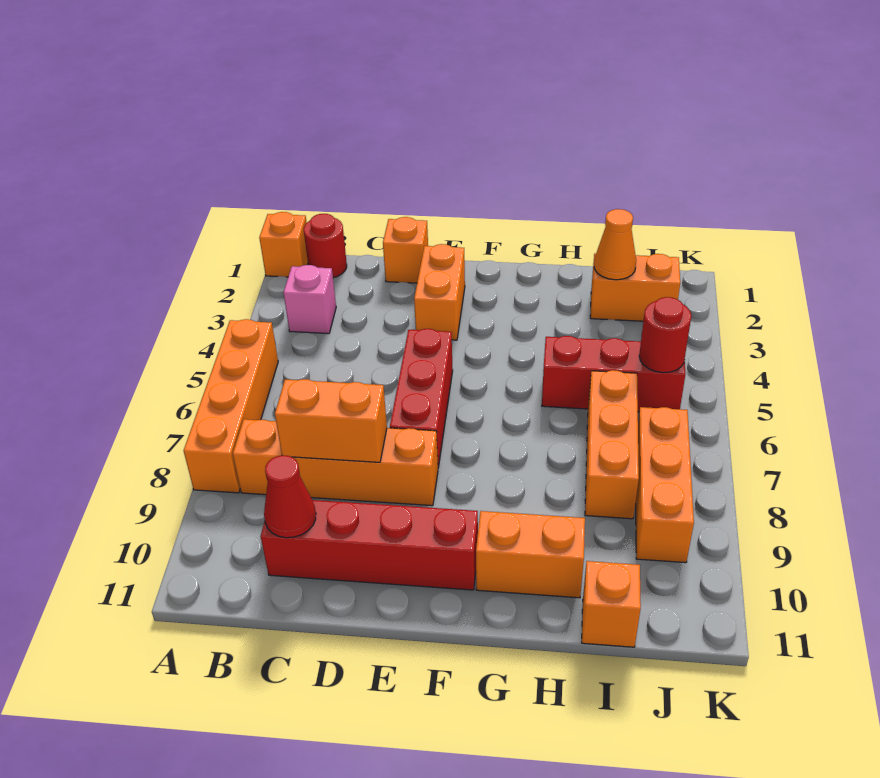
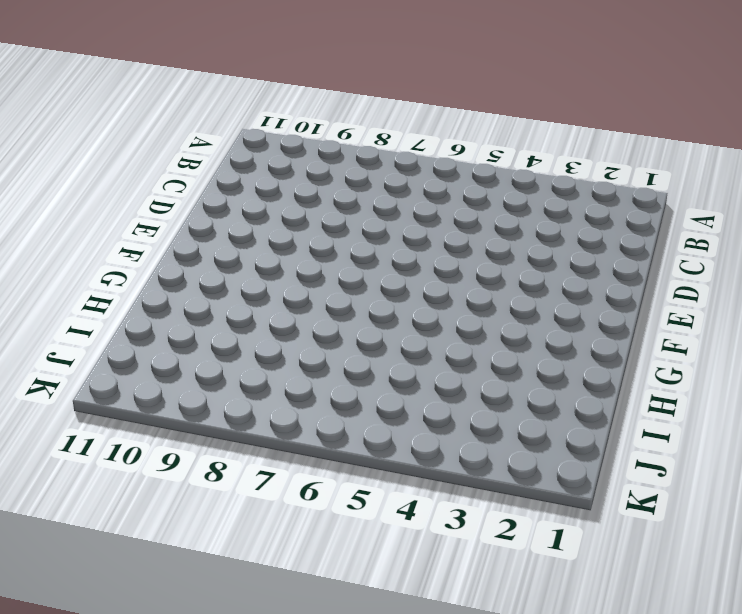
none -> orange 1x1 brick [259,212,308,277]
none -> orange 1x4 brick [184,319,278,493]
none -> red 1x1 round brick [304,214,347,278]

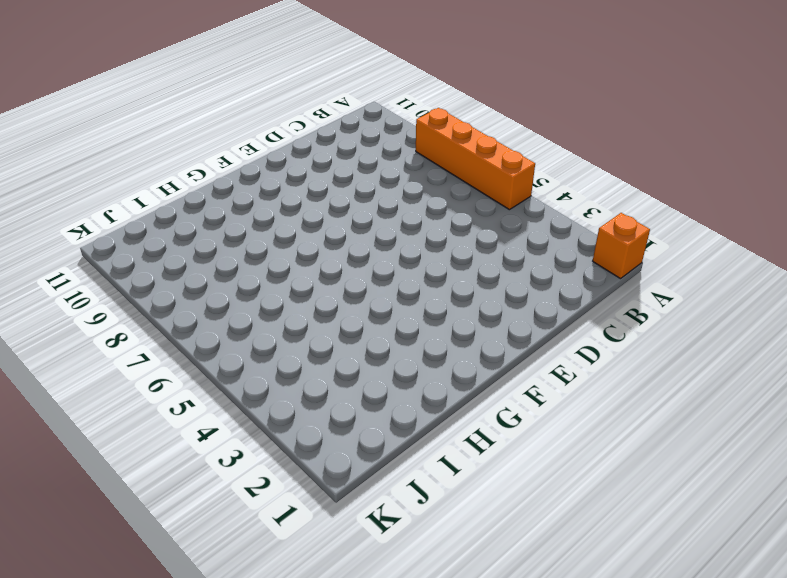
none -> red 1x1 round brick [304,214,347,278]
none -> pink 1x1 brick [283,265,336,334]
none -> orange 1x4 brick [233,419,438,506]

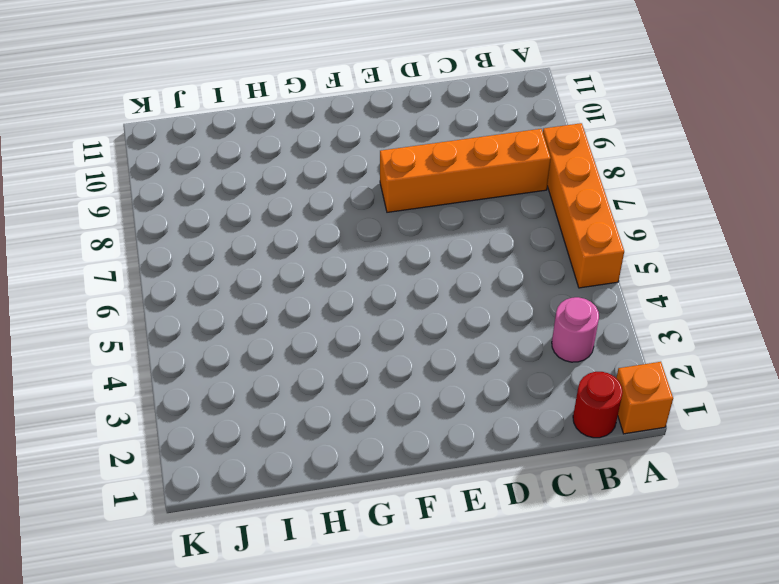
pink 1x1 round brick [552,297,599,362] -> pink 1x1 brick [283,265,336,334]
none -> red 1x4 brick [261,500,478,590]
none -> orange 1x1 brick [383,217,428,283]
none -> orange 1x2 brick [414,244,465,340]

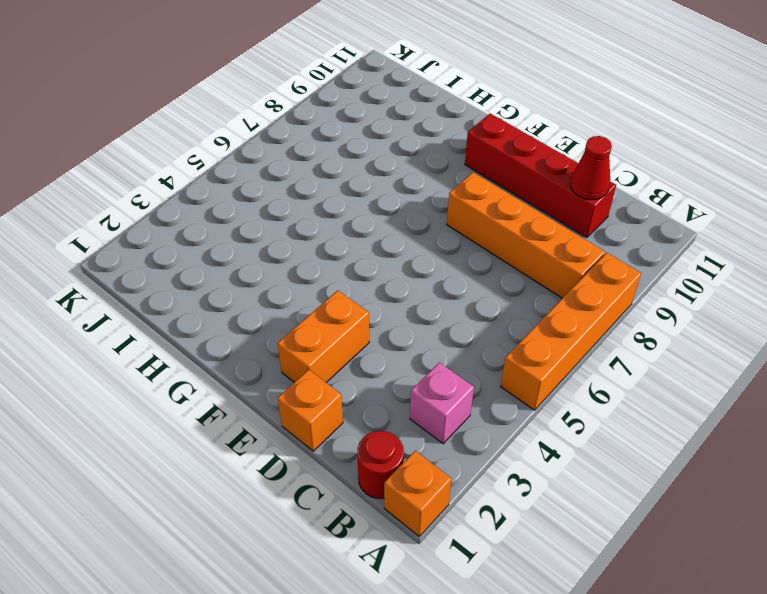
none -> red 1x3 brick [390,329,453,467]
none -> orange 1x2 brick [476,511,585,598]
none -> red 1x3 brick [542,336,685,412]

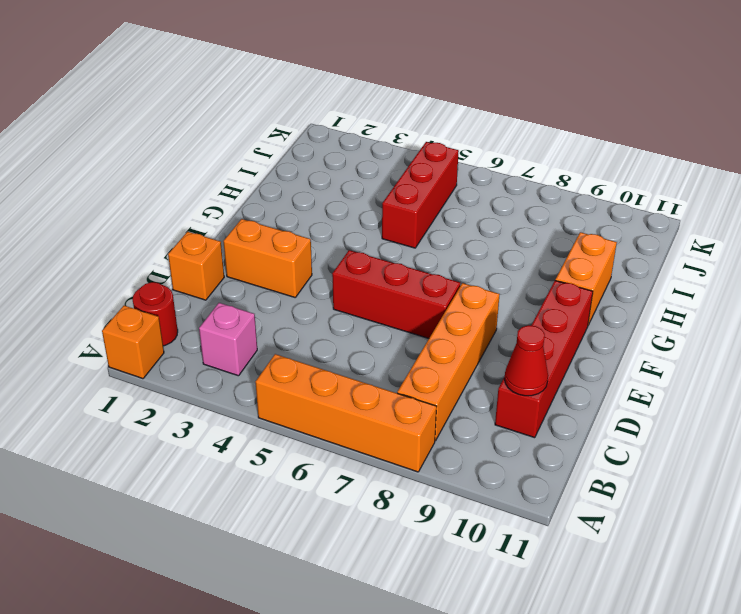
none -> orange 1x2 brick [590,254,680,321]
none -> orange 1x3 brick [585,370,639,519]
none -> orange 1x1 brick [582,561,641,647]

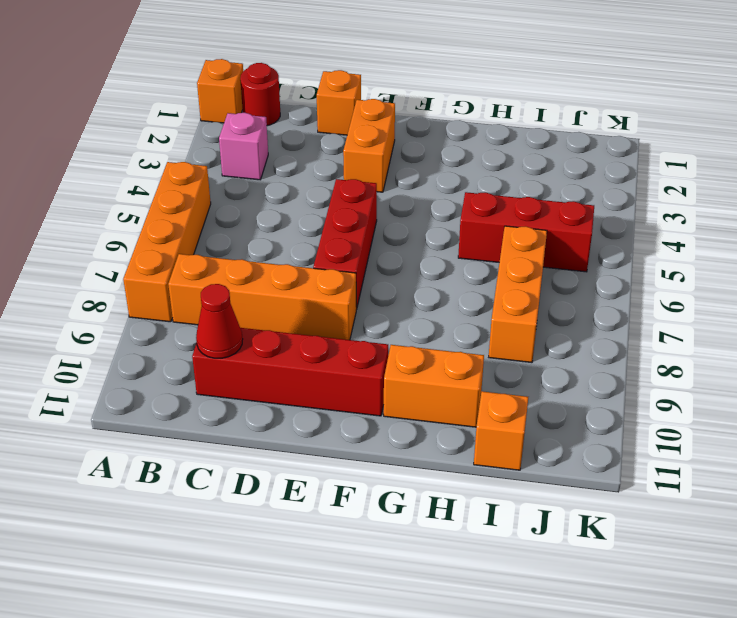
none -> orange 1x2 brick [590,254,680,321]
none -> orange 1x3 brick [636,407,694,563]
none -> orange 1x2 brick [275,379,387,462]

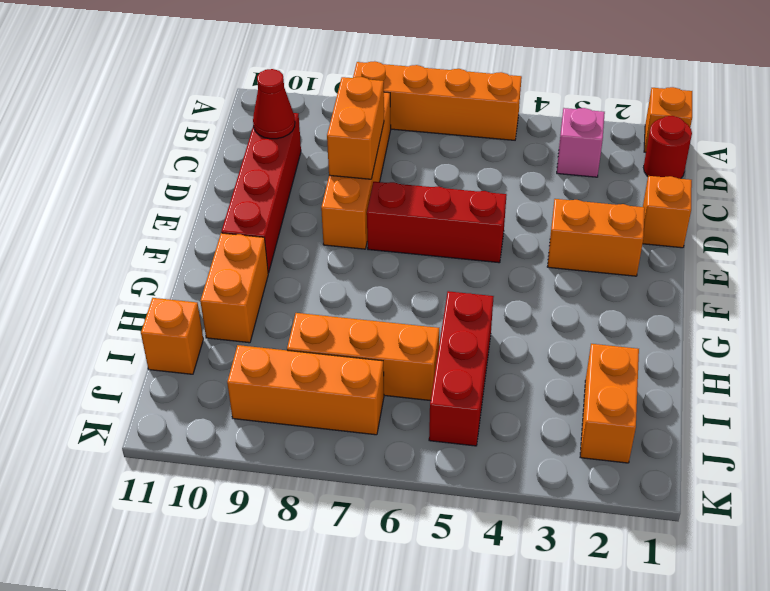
none -> orange 1x1 cone [594,209,636,280]
none -> red 1x1 round brick [639,297,691,373]

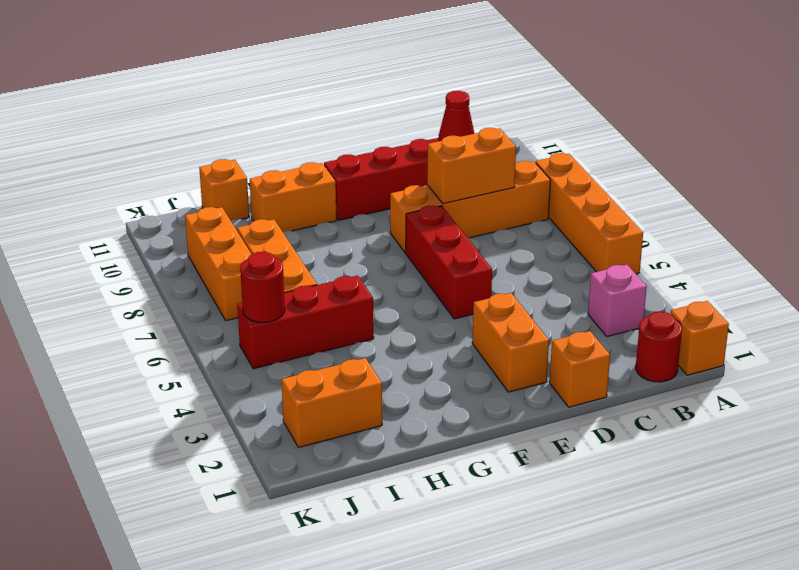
none -> orange 1x1 cone [594,209,636,280]

